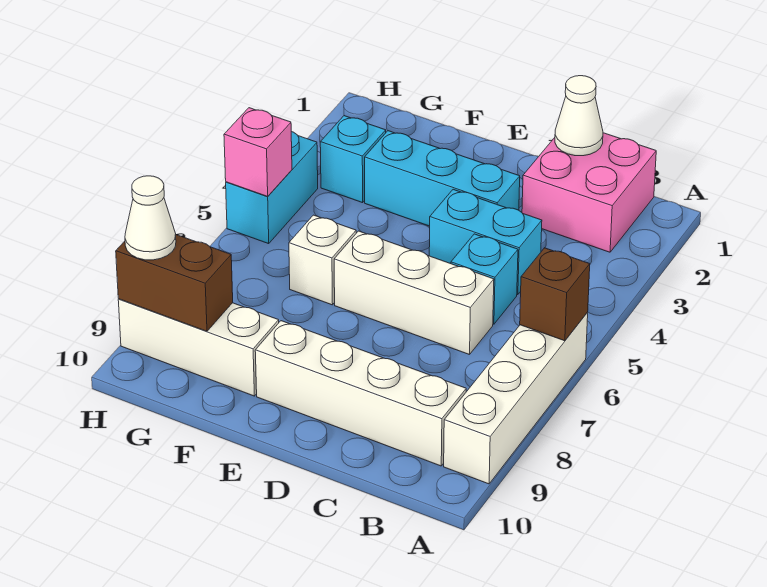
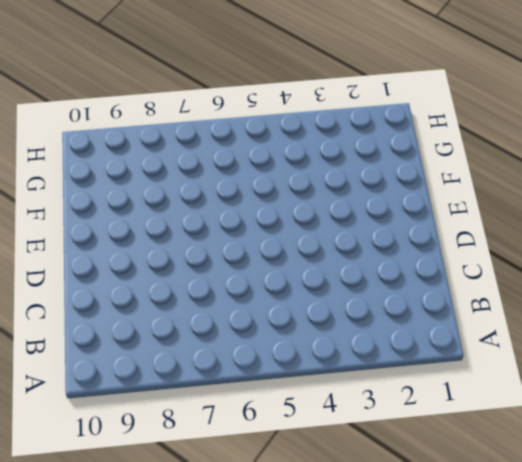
none -> white 1x4 brick [444,313,588,484]
none -> pink 2x2 brick [522,133,656,252]
none -> white 1x4 brick [255,321,466,466]

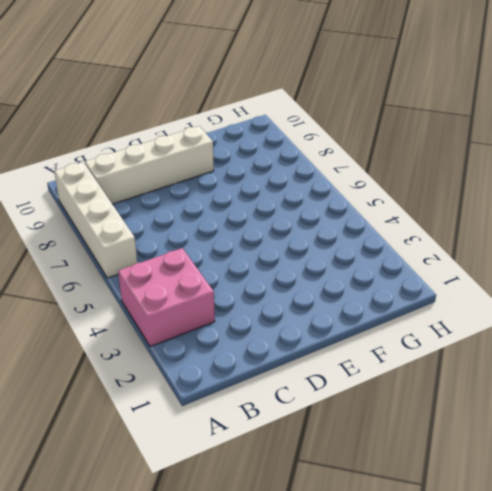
pink 2x2 brick [118,248,215,347] -> pink 2x2 brick moved to [522,133,656,252]
none -> cyan 1x2 brick [429,189,542,295]
none -> cyan 1x1 brick [451,234,518,324]
none -> white 1x3 brick [334,231,494,355]

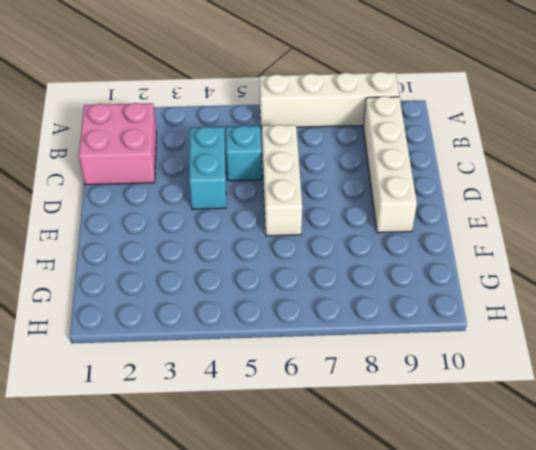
none -> cyan 1x3 brick [365,131,520,226]
none -> white 1x1 brick [289,215,356,305]
none -> white 1x3 brick [118,299,279,396]

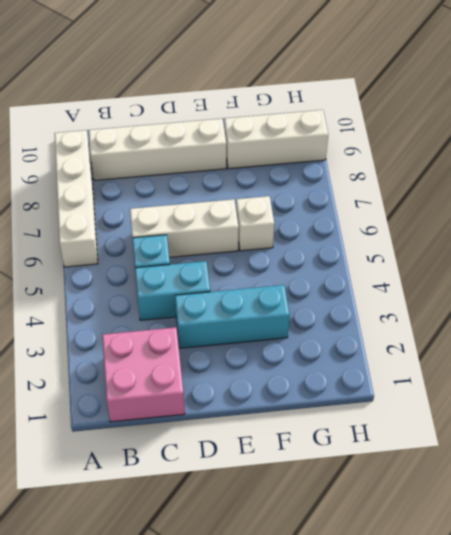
none -> cyan 1x1 brick [320,116,386,203]
none -> cyan 1x2 brick [226,132,318,244]
none -> brown 1x1 brick [520,248,590,341]

